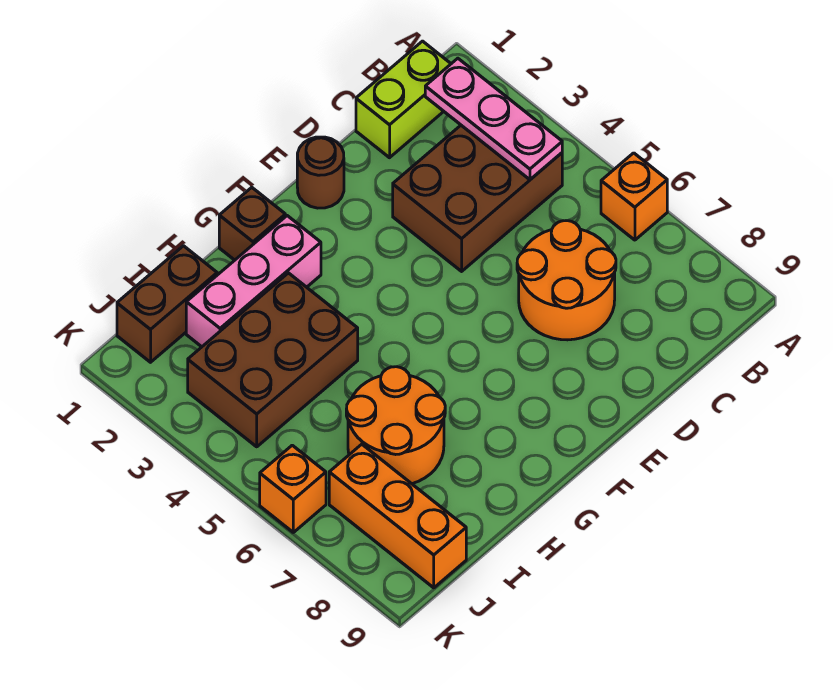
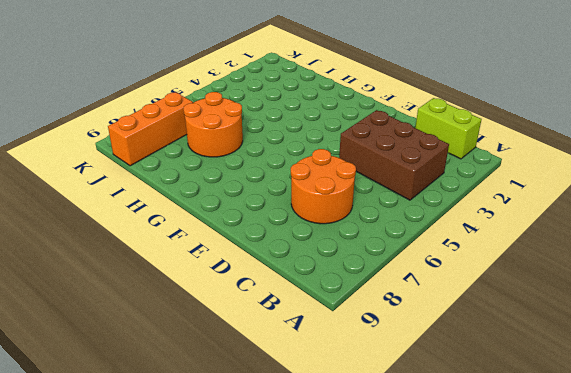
none -> orange 1x1 brick [601,153,667,240]
none -> brown 1x1 round brick [297,137,344,208]
none -> brown 1x1 brick [219,187,285,260]

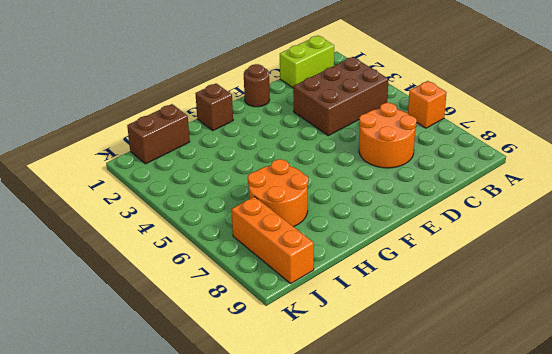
none -> pink 1x3 brick [186,216,321,347]
none -> brown 2x3 brick [188,273,358,447]
none -> orange 1x1 brick [260,445,326,532]

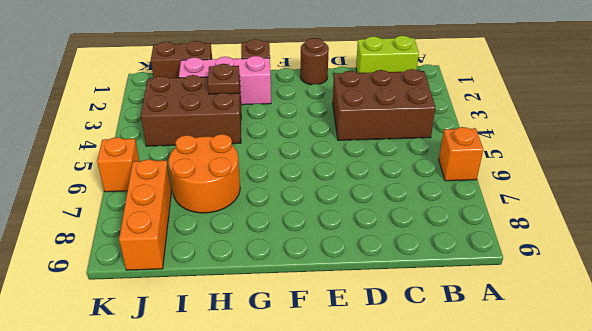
brown 1x1 plate [208,64,240,94] -> none
none -> orange 2x2 round brick [517,221,616,340]
none -> pink 1x3 plate [425,58,562,180]

